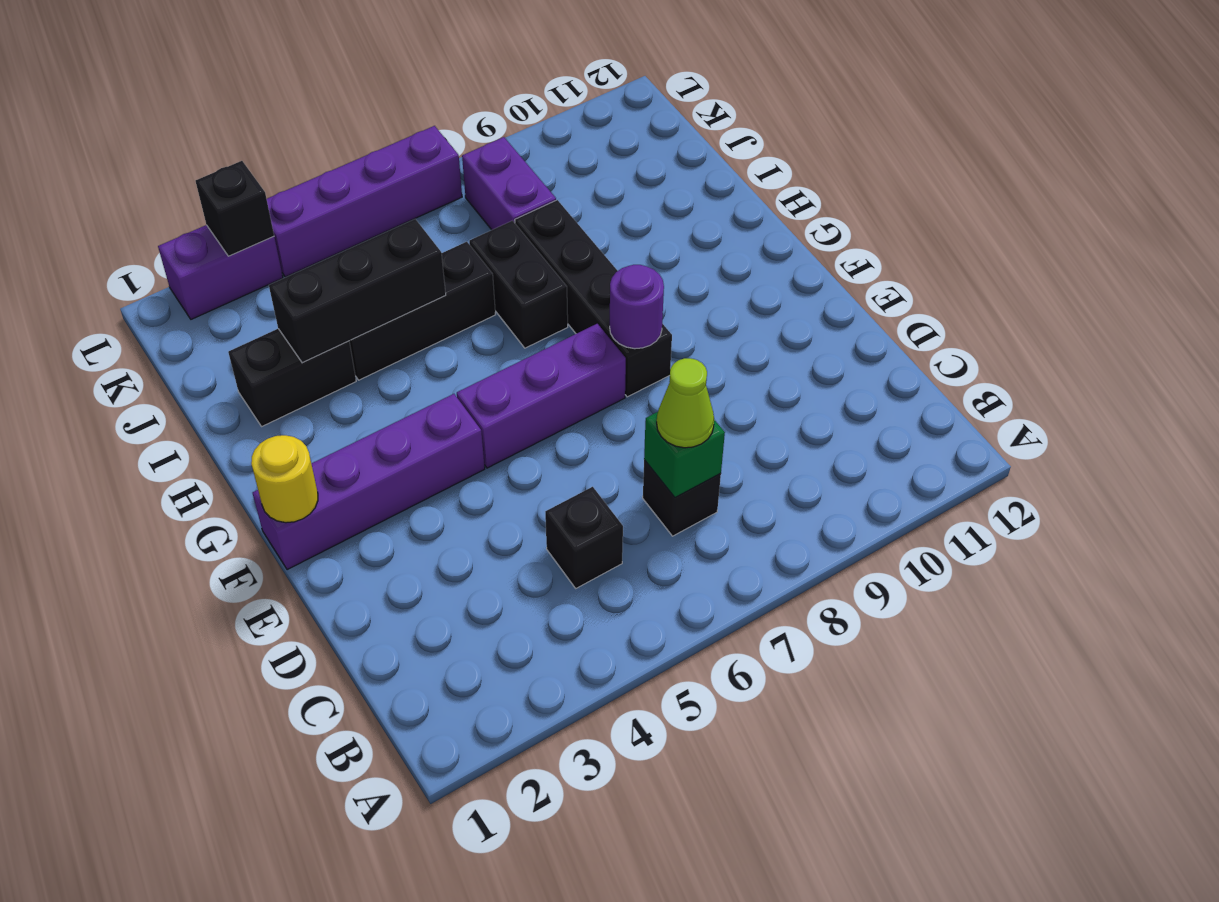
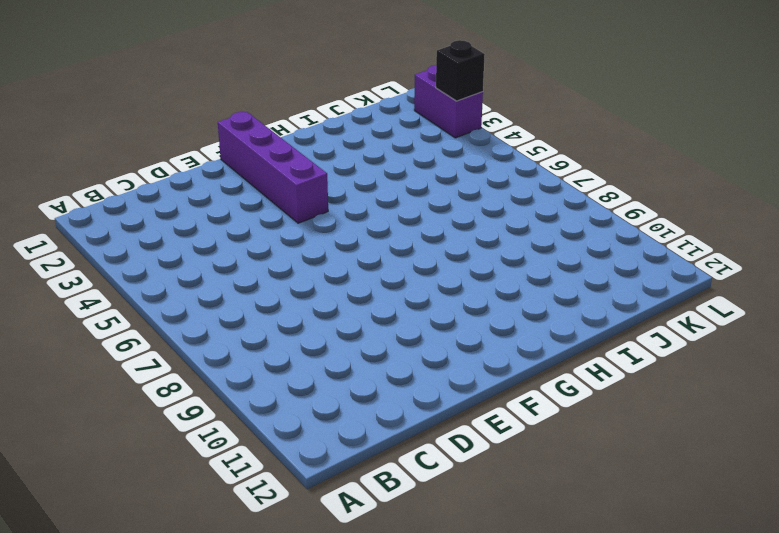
none -> black 1x1 brick [545,487,623,588]
none -> black 1x1 brick [643,460,721,536]
none -> purple 1x3 brick [457,324,626,468]

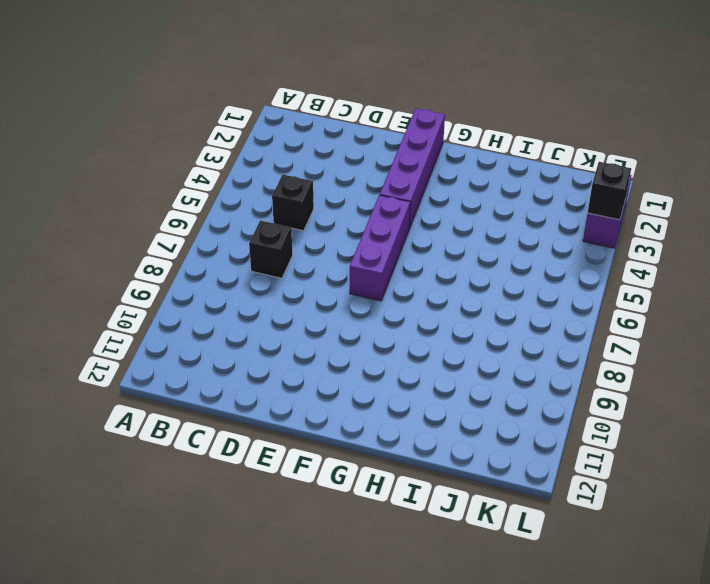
none -> black 1x4 brick [515,200,672,397]
none -> black 1x2 brick [469,221,568,348]
none -> black 1x2 brick [228,329,356,427]

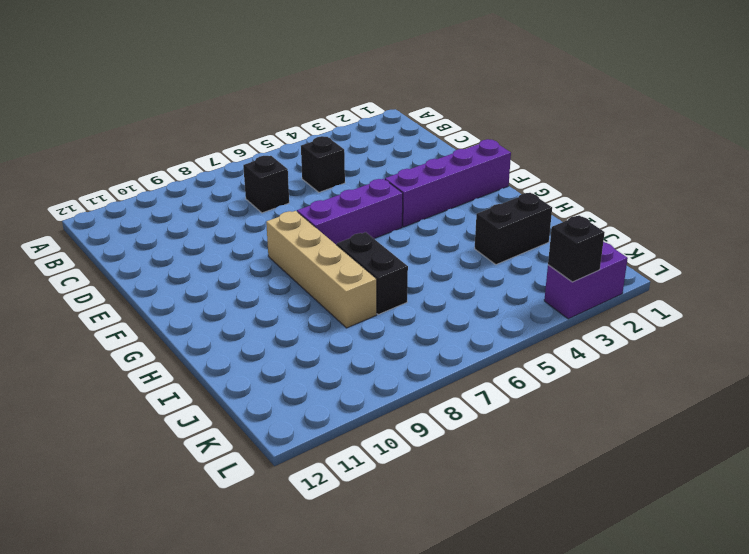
tan 1x4 brick [266,211,377,328] -> black 1x4 brick [515,200,672,397]
none -> black 1x3 brick [349,242,496,380]
none -> purple 1x2 brick [462,137,556,230]
none -> purple 1x4 brick [267,126,462,277]

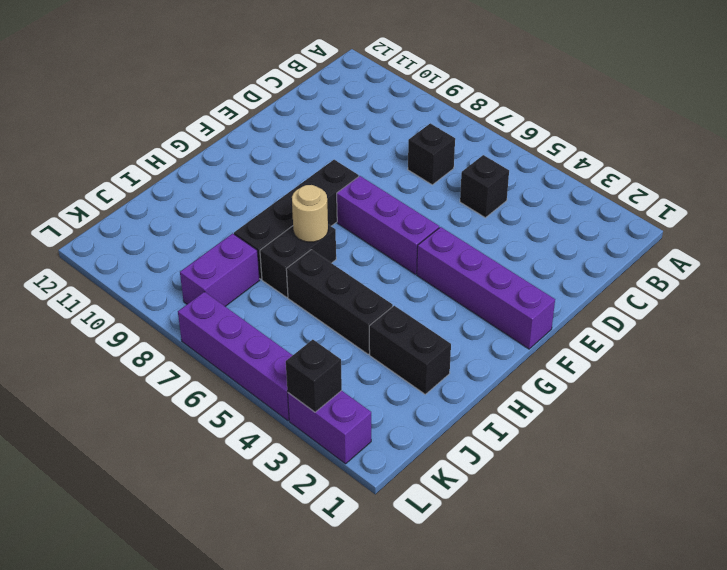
tan 1x1 round brick [292,185,328,242] -> none
none -> green 1x1 brick [644,412,725,497]
none -> yellow 1x1 round brick [251,435,318,523]
none -> purple 1x1 round brick [610,265,664,349]

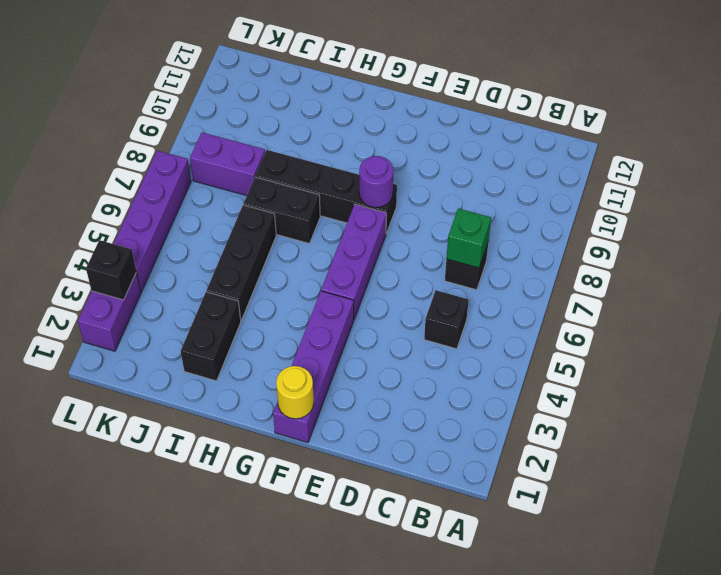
none -> black 1x3 brick [269,219,446,363]
none -> lime 1x1 cone [657,358,714,448]

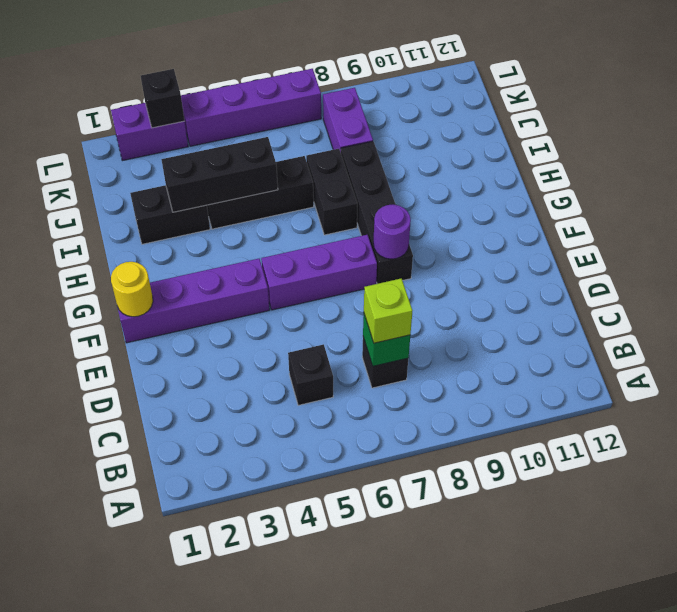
lime 1x1 brick [364,278,412,343] -> lime 1x1 cone [657,358,714,448]

